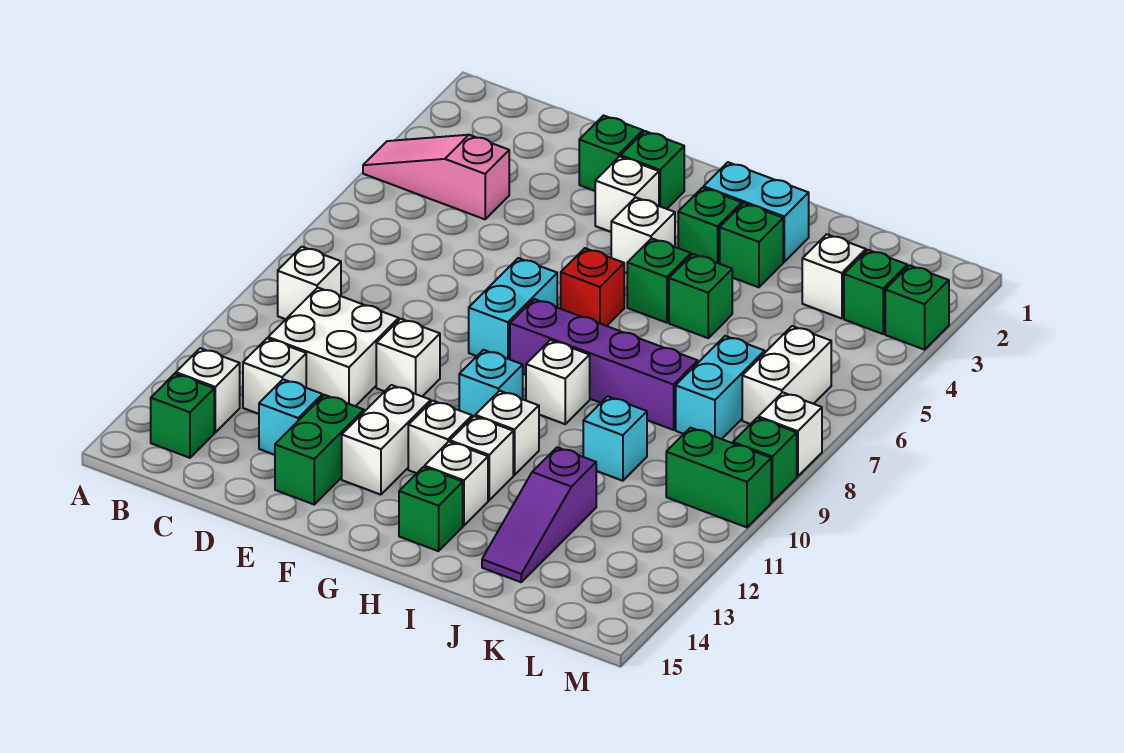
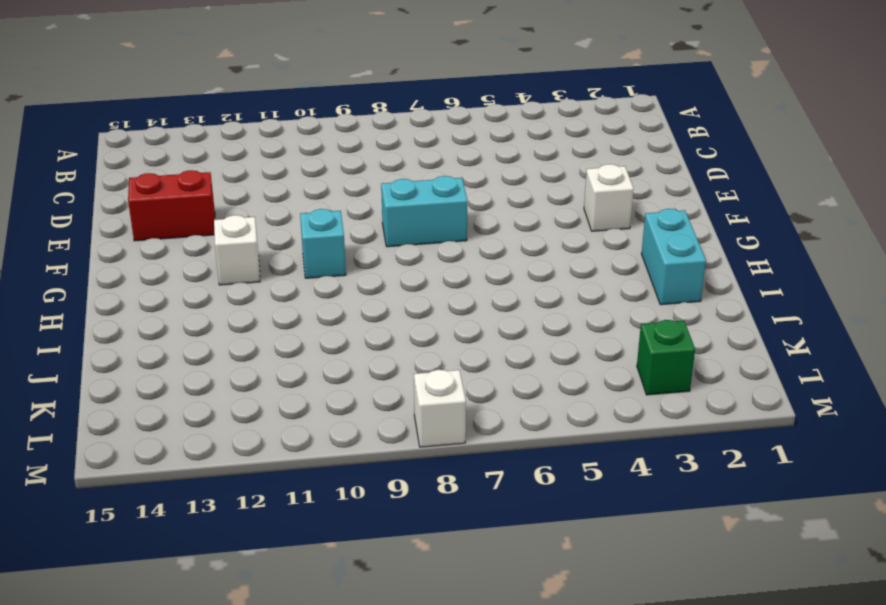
red 1x2 brick [128,170,215,241] -> green 1x2 brick [275,395,364,504]
none -> pink 1x3 slope [363,135,509,219]
none -> white 1x1 brick [278,247,341,319]
none -> white 1x1 brick [176,348,240,432]
none -> green 1x1 brick [151,374,214,458]

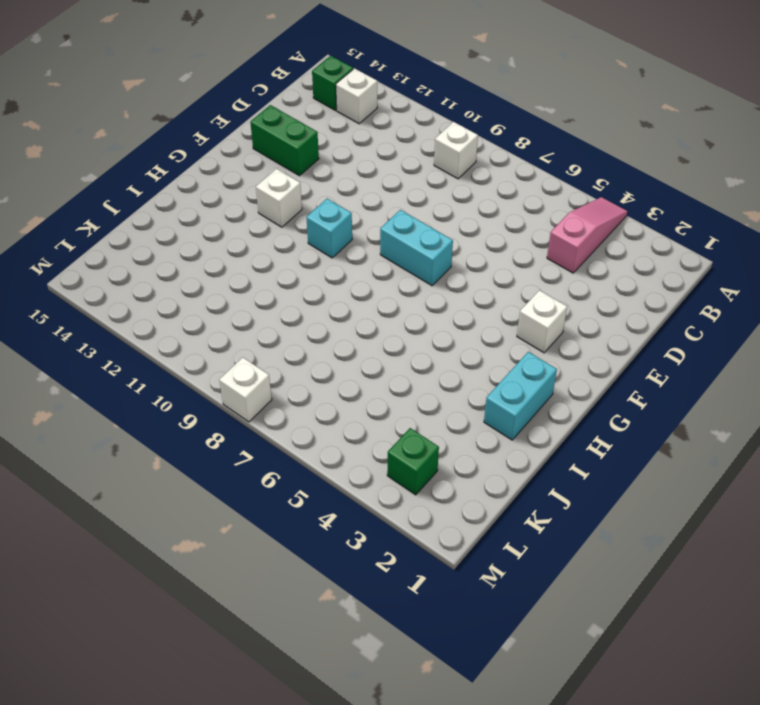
none -> white 2x2 brick [268,288,399,406]
none -> white 1x1 brick [243,338,306,414]
none -> cyan 1x1 brick [259,379,322,455]
none -> green 1x1 brick [579,116,643,191]

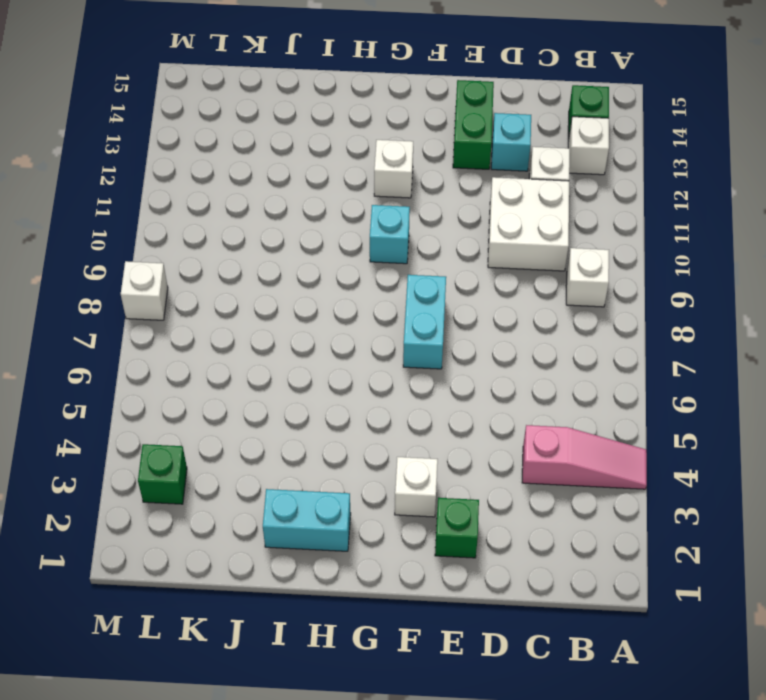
none -> white 1x1 brick [376,319,440,396]
none -> green 1x1 brick [621,131,684,209]
none -> white 1x2 brick [342,385,431,495]
none -> white 1x1 brick [611,197,675,273]

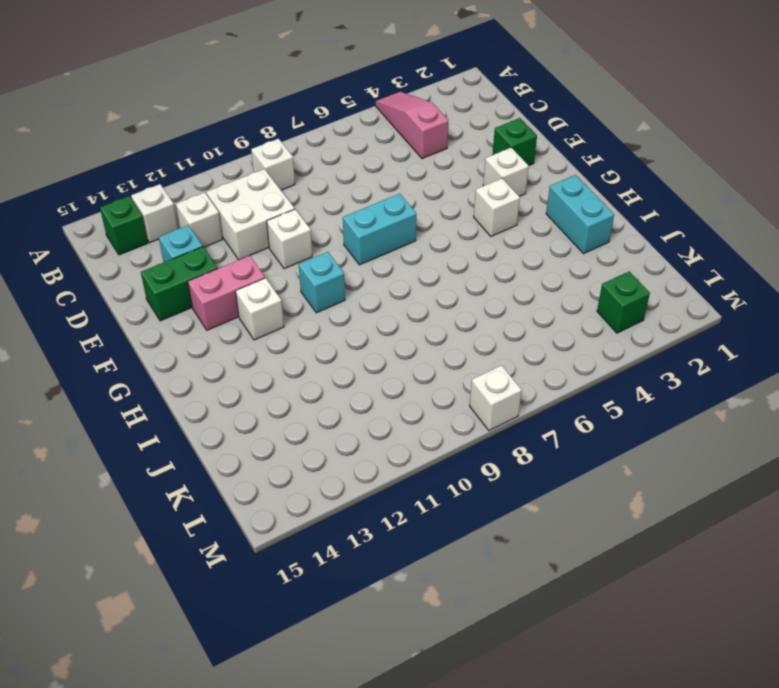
pink 1x2 brick [188,256,265,330] -> white 1x2 brick [342,385,431,495]
none -> green 1x1 brick [621,131,684,209]
none -> red 1x1 brick [561,248,624,326]
none -> purple 1x4 brick [510,299,698,430]
none -> green 1x1 brick [678,188,742,264]

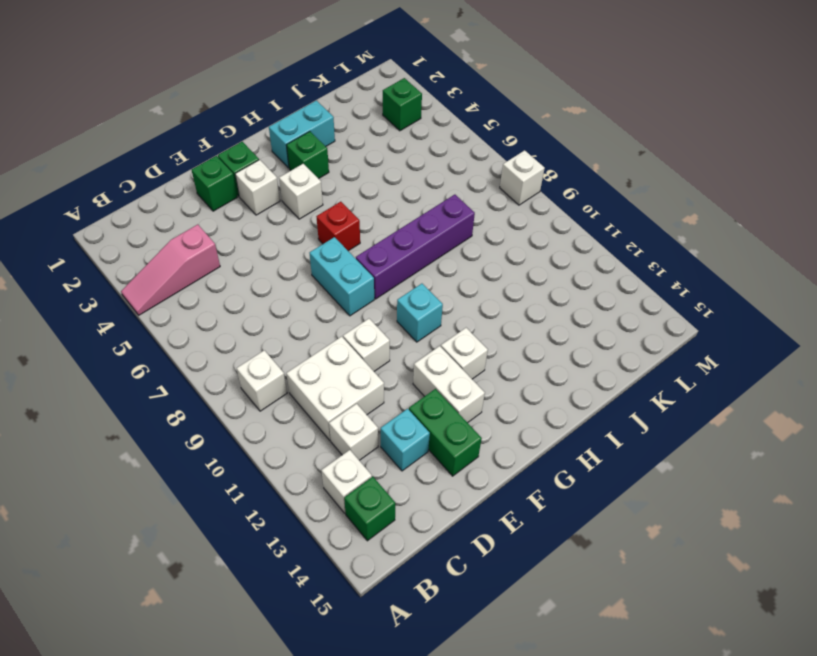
none -> green 1x1 brick [627,238,691,323]
none -> white 1x1 brick [526,340,590,424]
none -> white 1x1 brick [475,391,539,475]
none -> white 1x1 brick [450,416,513,500]

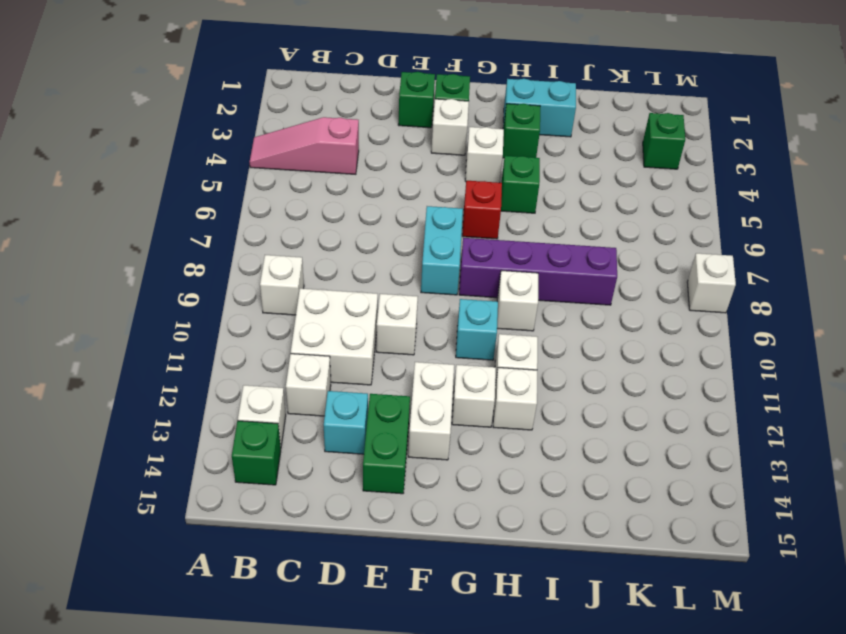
none -> white 1x1 brick [425,442,488,526]
none -> green 1x1 brick [399,467,463,551]
none -> green 1x1 brick [720,203,783,287]
none -> green 1x1 brick [669,254,732,338]

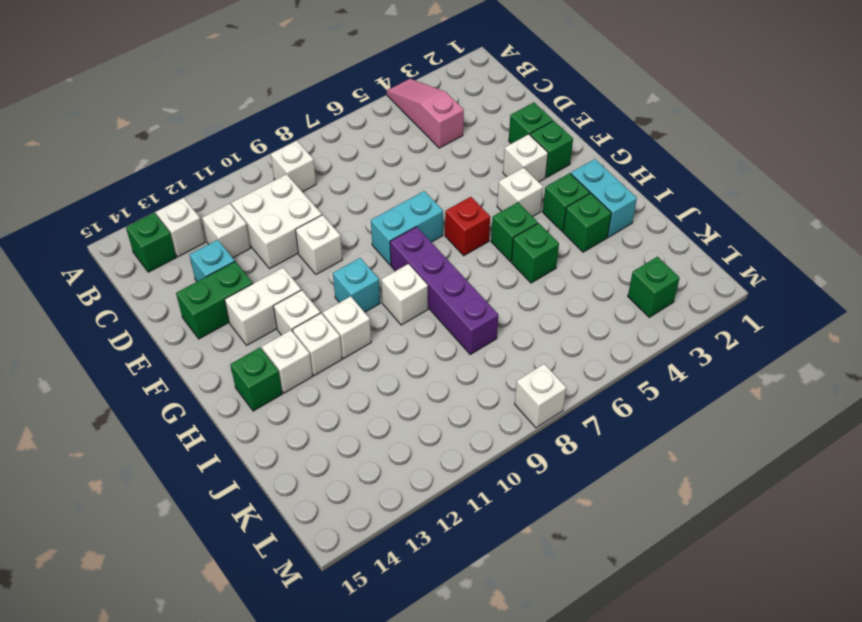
none -> cyan 1x1 brick [583,396,647,481]
none -> purple 1x3 slope [482,447,596,582]
none -> white 1x1 brick [802,234,866,319]
none -> cyan 1x2 brick [676,336,765,439]

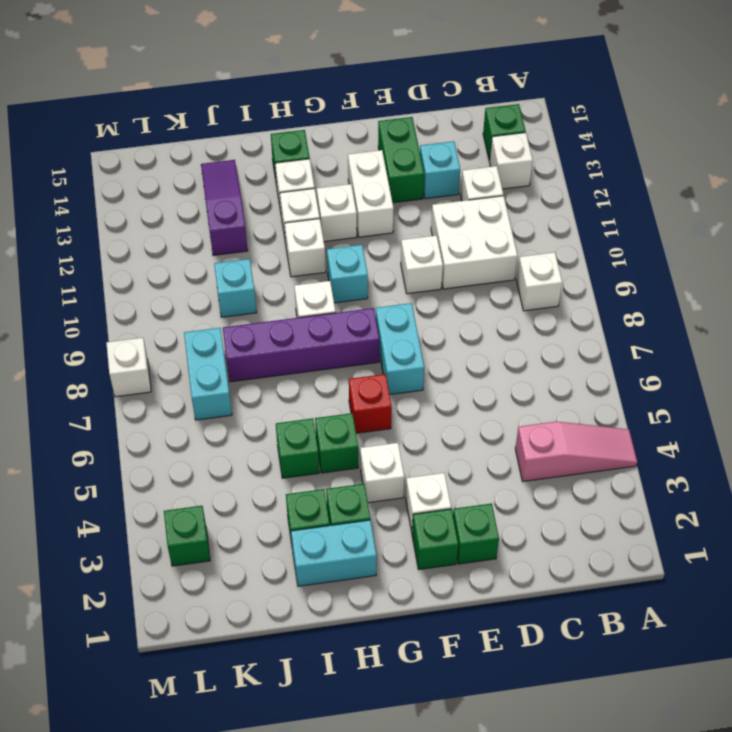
none -> white 1x1 brick [802,234,866,319]
none -> white 1x2 brick [742,326,831,424]
none -> green 1x2 brick [666,428,771,527]
none -> green 1x1 brick [885,265,949,350]

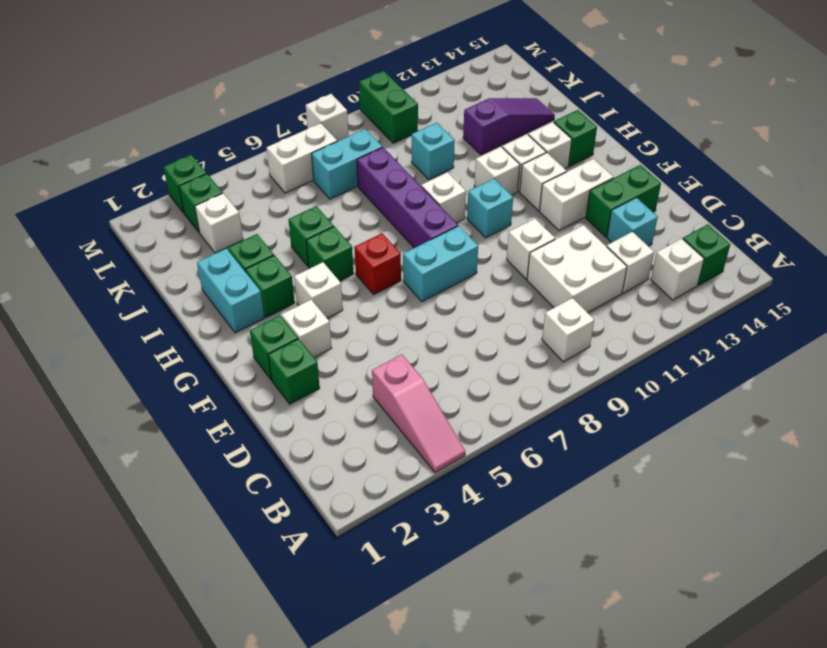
none -> green 1x1 brick [733,418,797,502]

